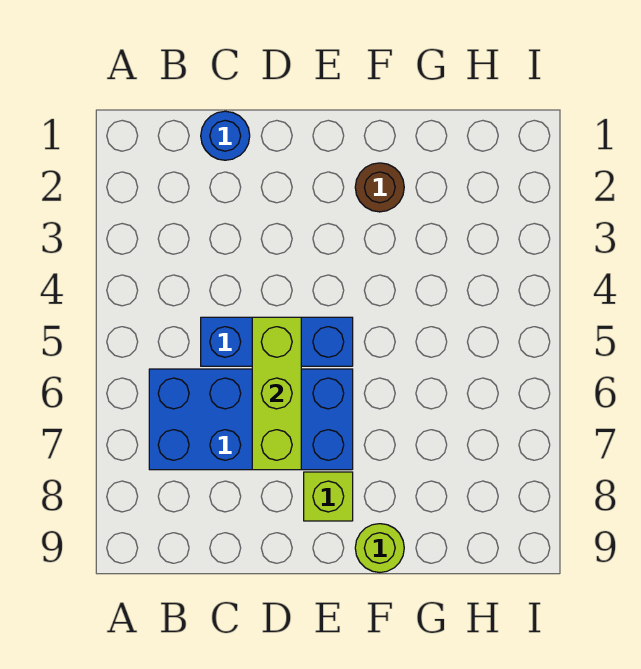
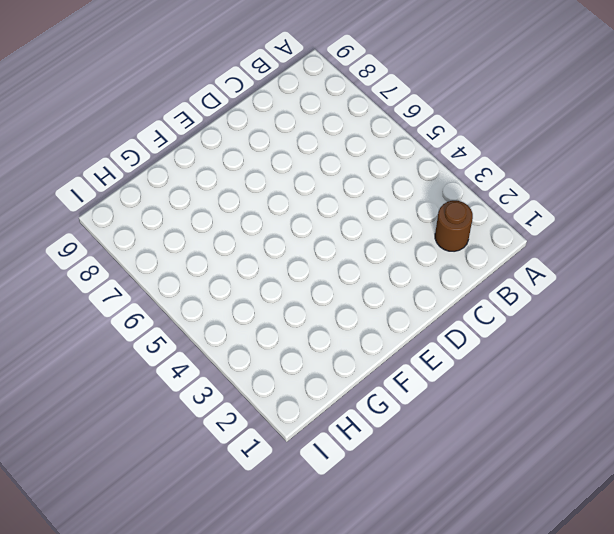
brown 1x1 round brick [435,201,473,251] -> brown 1x1 round brick moved to [355,163,404,212]
none -> blue 2x4 brick [149,369,353,470]
none -> blue 1x1 round brick [201,111,250,160]

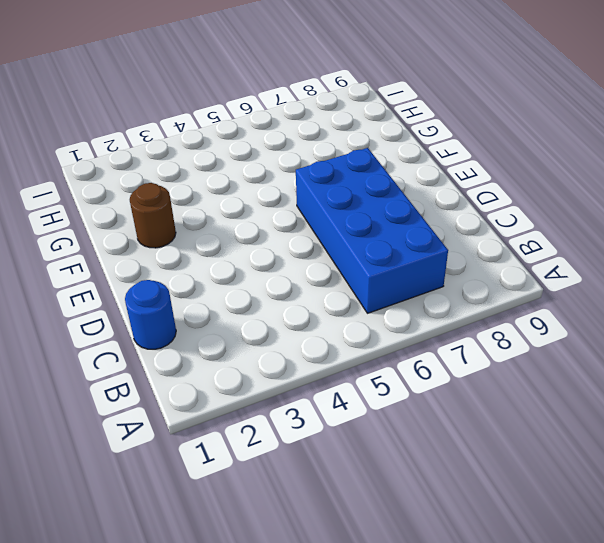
none -> blue 1x3 brick [201,317,353,366]
none -> lime 1x1 brick [304,472,353,521]

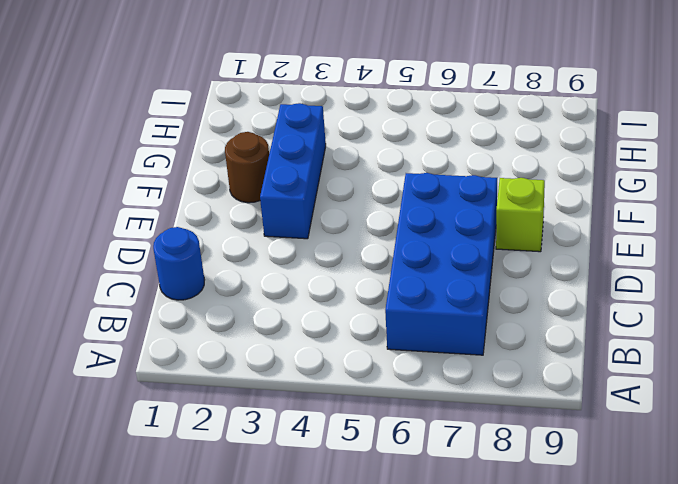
blue 1x3 brick [260,103,326,239] -> blue 1x3 brick moved to [201,317,353,366]
none -> lime 1x1 round brick [355,524,404,573]
none -> lime 1x3 brick [252,317,301,470]

